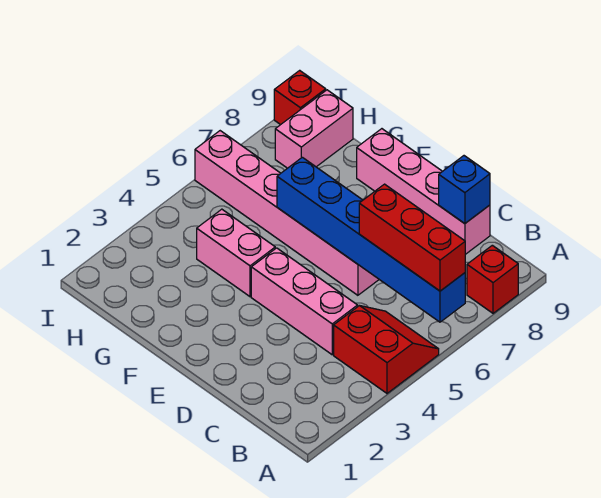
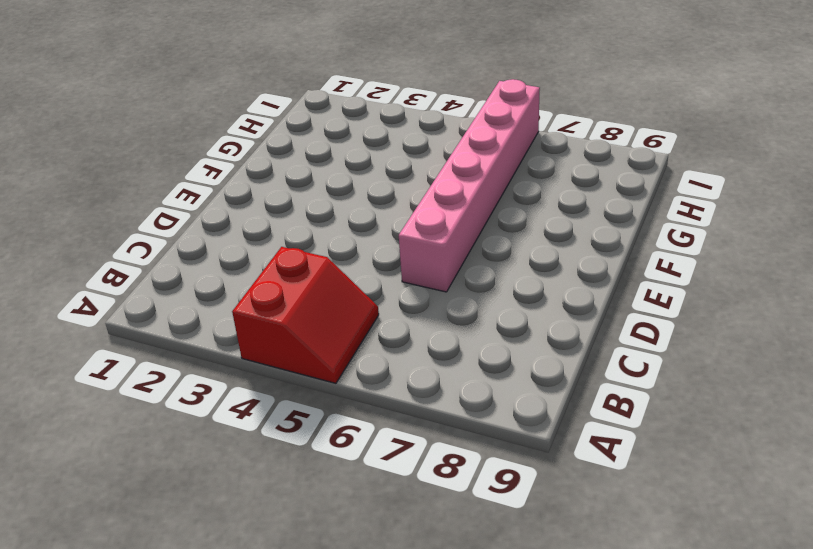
none -> red 1x1 brick [467,245,518,313]
none -> pink 1x3 brick [251,248,358,355]

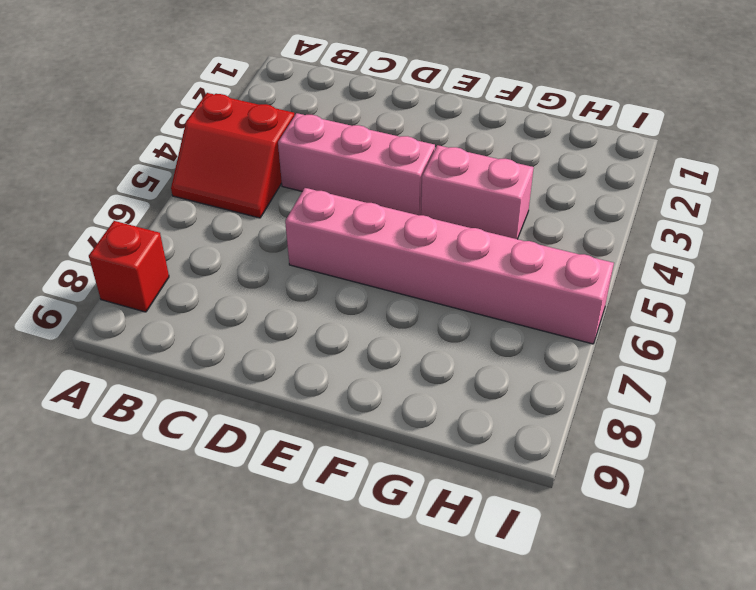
none -> pink 1x4 brick [357,129,490,254]
none -> pink 1x2 brick [275,90,353,168]

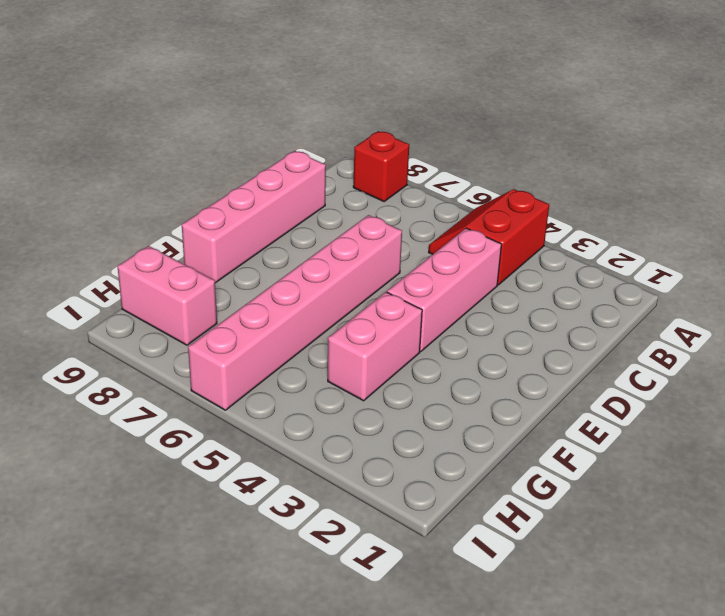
none -> red 1x1 brick [274,70,326,125]
none -> blue 1x6 brick [277,157,465,322]

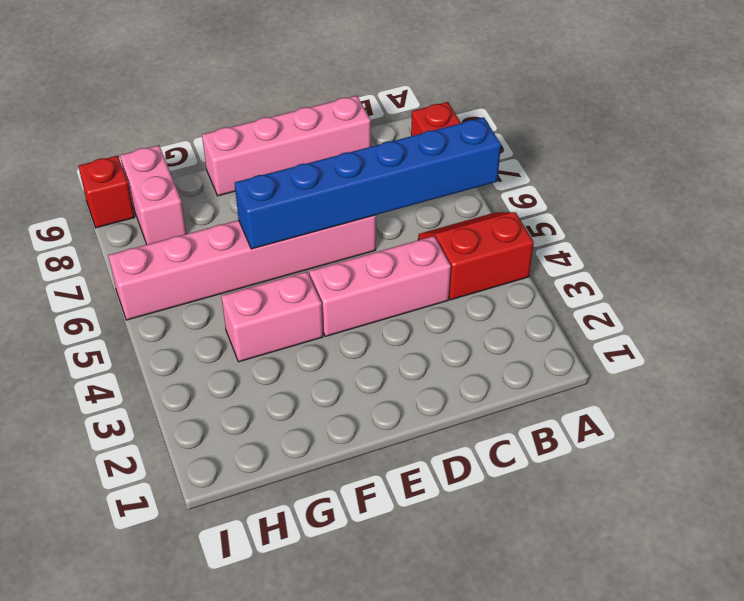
none -> blue 1x1 brick [439,156,490,224]
none -> red 1x3 brick [359,184,465,291]

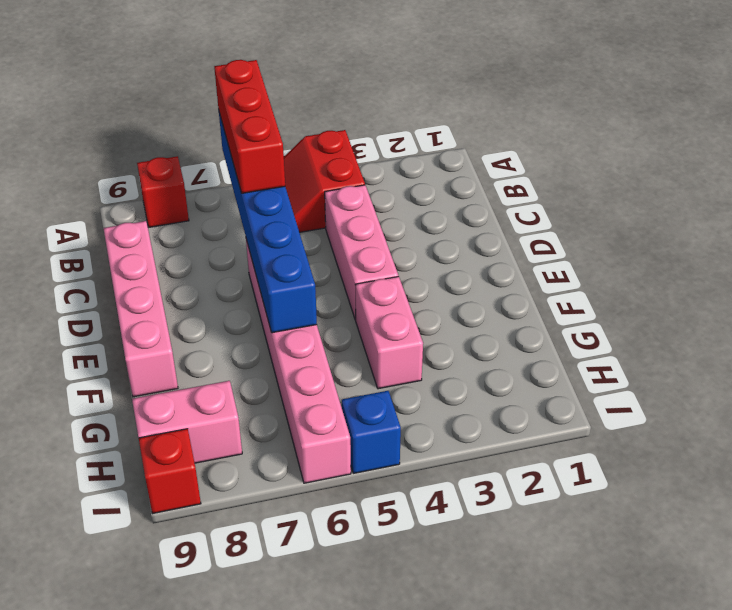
blue 1x1 brick [342,391,401,473] -> blue 1x1 brick moved to [439,156,490,224]

